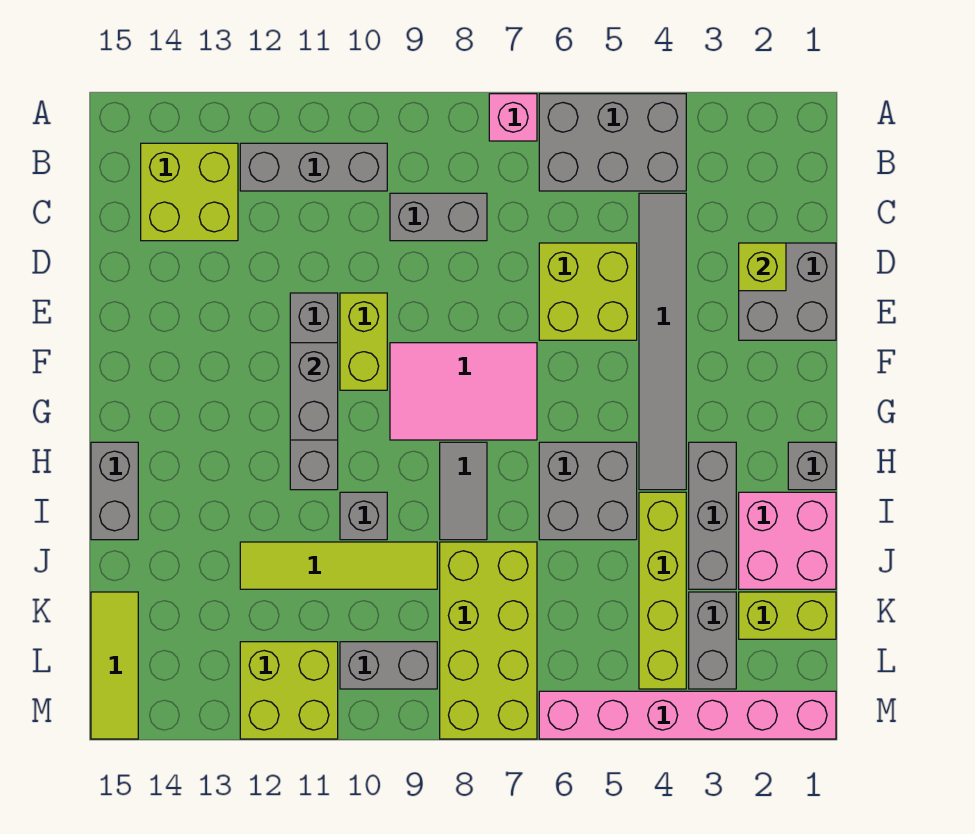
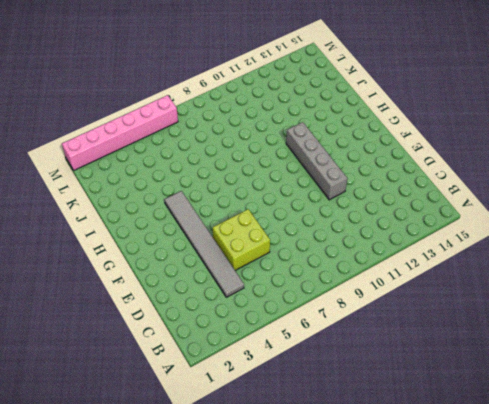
none -> grey 2x3 brick [539,94,686,191]
none -> pink 1x1 brick [489,94,537,141]
none -> grey 1x3 brick [240,143,387,191]

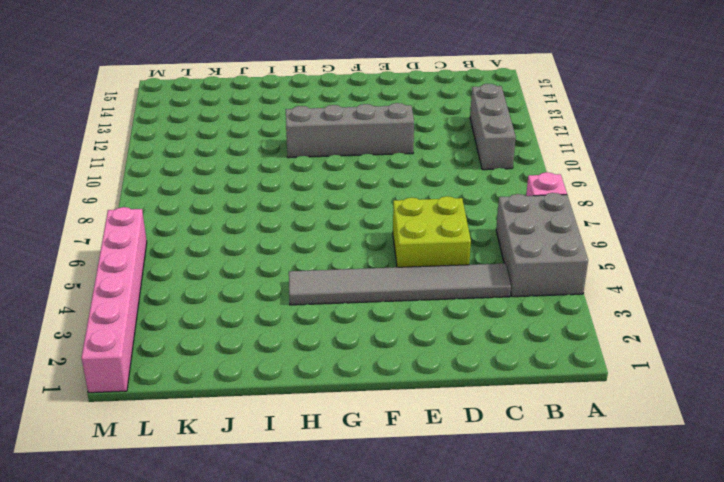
none -> lime 2x2 brick [141,143,238,241]
none -> grey 1x2 brick [390,193,487,241]
none -> grey 2x2 brick [739,243,836,340]

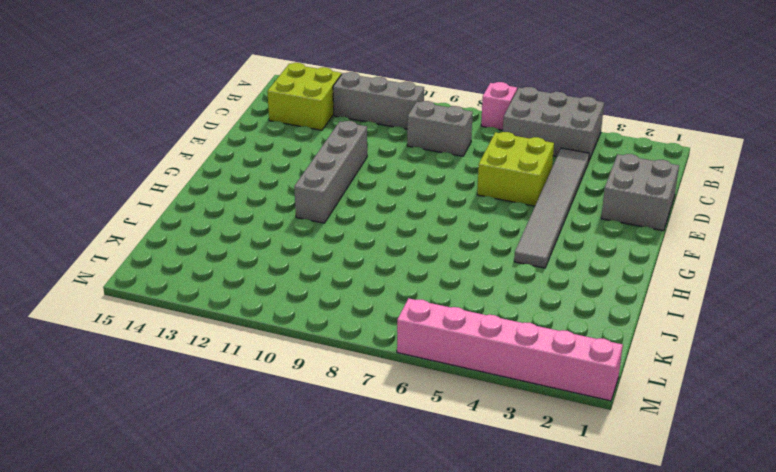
none -> lime 1x2 brick [340,293,387,390]
none -> pink 2x3 tile [390,343,537,440]
none -> grey 1x1 brick [788,442,836,490]

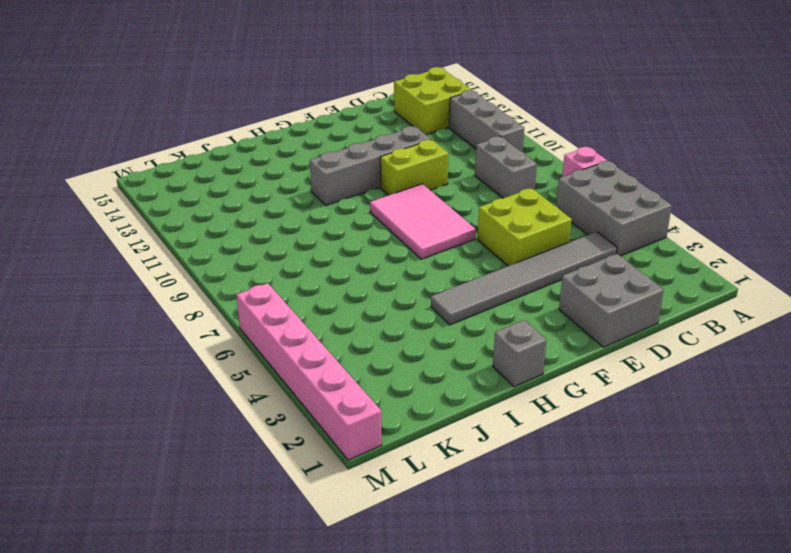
none -> grey 1x3 brick [689,442,736,589]
none -> grey 2x2 brick [539,442,637,540]
none -> grey 1x2 tile [440,442,487,540]

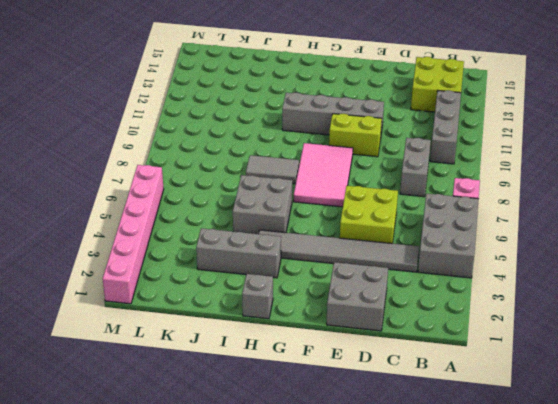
none -> grey 1x2 brick [91,442,138,540]
none -> pink 2x2 brick [739,492,836,589]
none -> lime 1x4 brick [639,492,686,689]

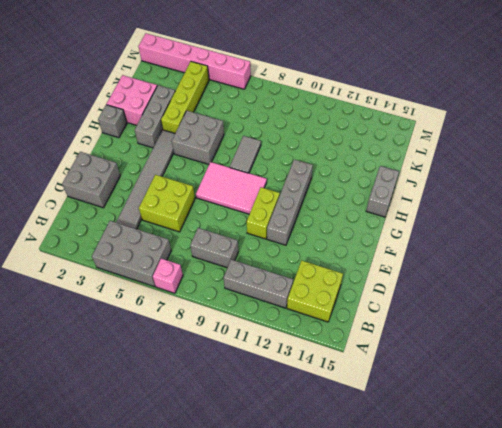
none -> grey 1x1 brick [340,492,387,540]
none -> lime 2x4 brick [440,542,537,739]
none -> lime 1x4 tile [240,542,437,589]

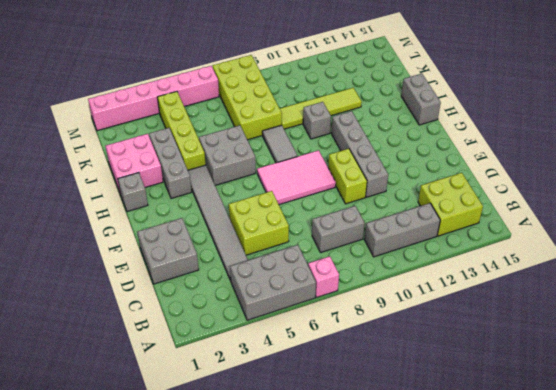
none -> lime 1x2 brick [739,592,836,639]
none -> grey 1x2 brick [689,592,736,689]
none -> lime 1x3 tile [91,592,138,739]

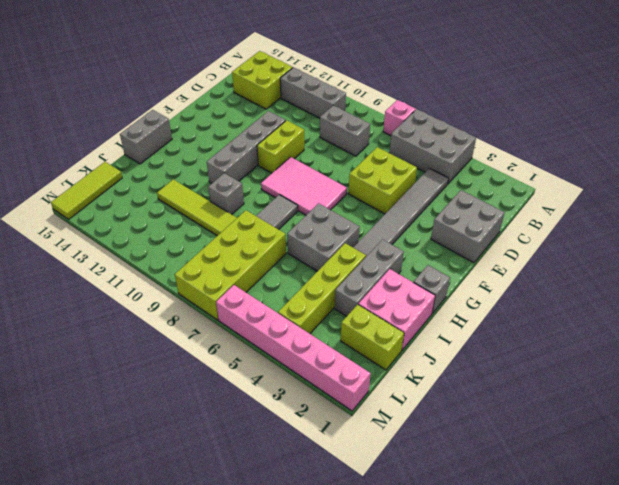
none -> grey 1x2 brick [689,592,736,689]
none -> grey 1x2 brick [340,642,437,689]
none -> lime 2x2 brick [240,642,338,739]

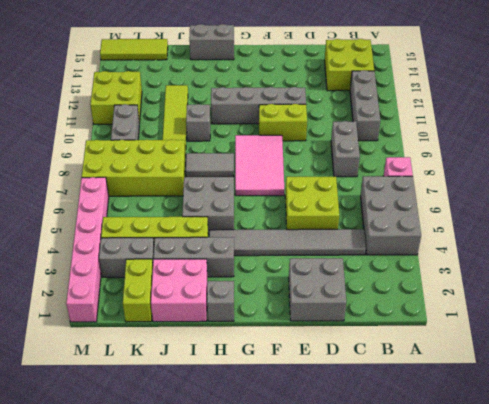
none -> lime 1x1 brick [739,243,786,291]
none -> grey 1x2 brick [290,343,338,440]

